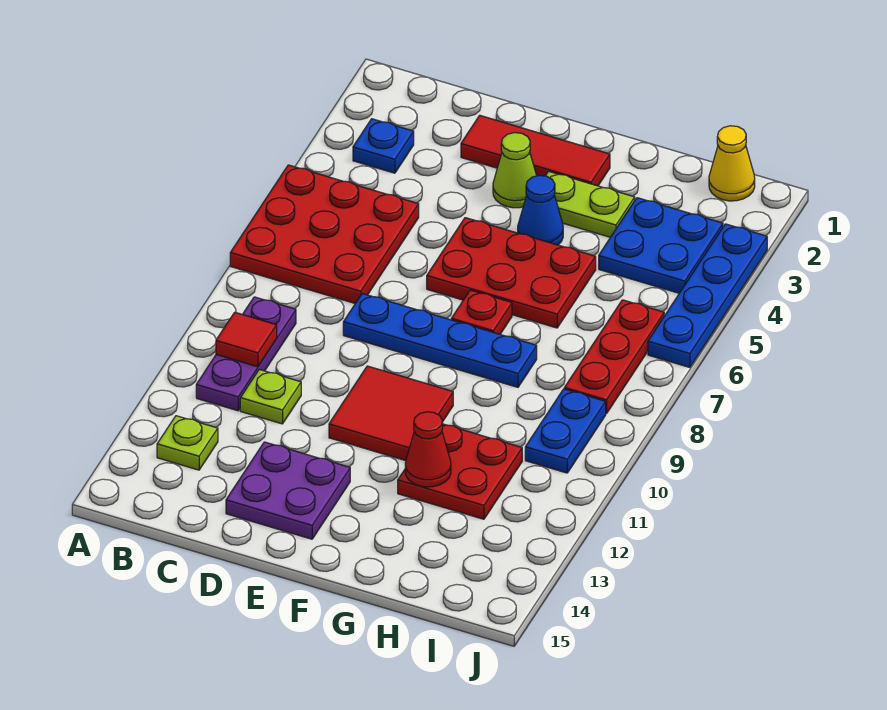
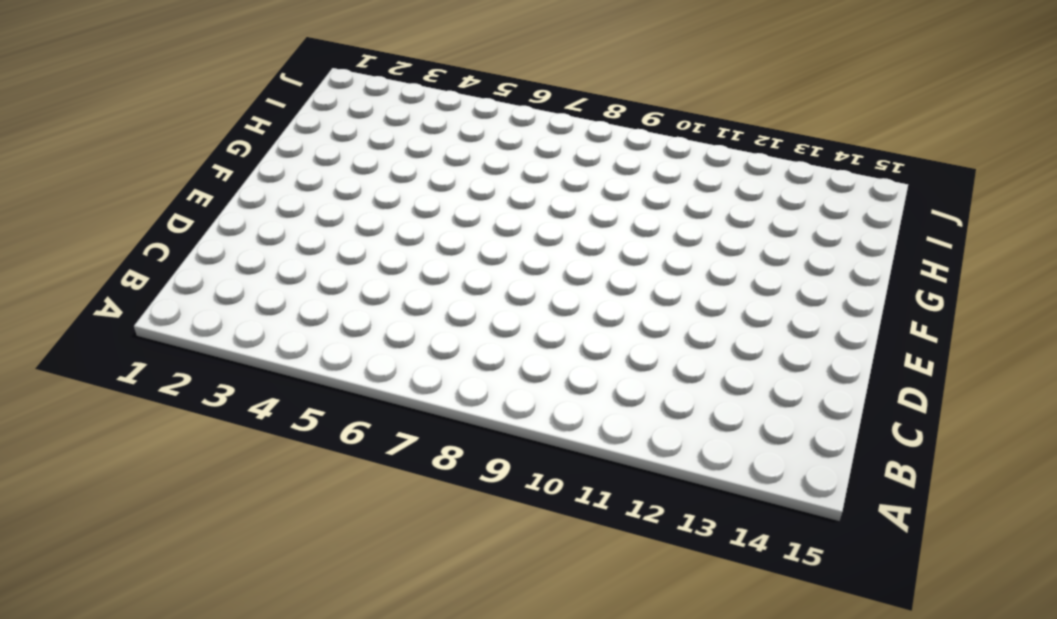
none -> red 3x3 plate [230,165,419,303]
none -> blue 1x1 plate [353,119,414,173]
none -> purple 1x3 plate [196,297,296,411]

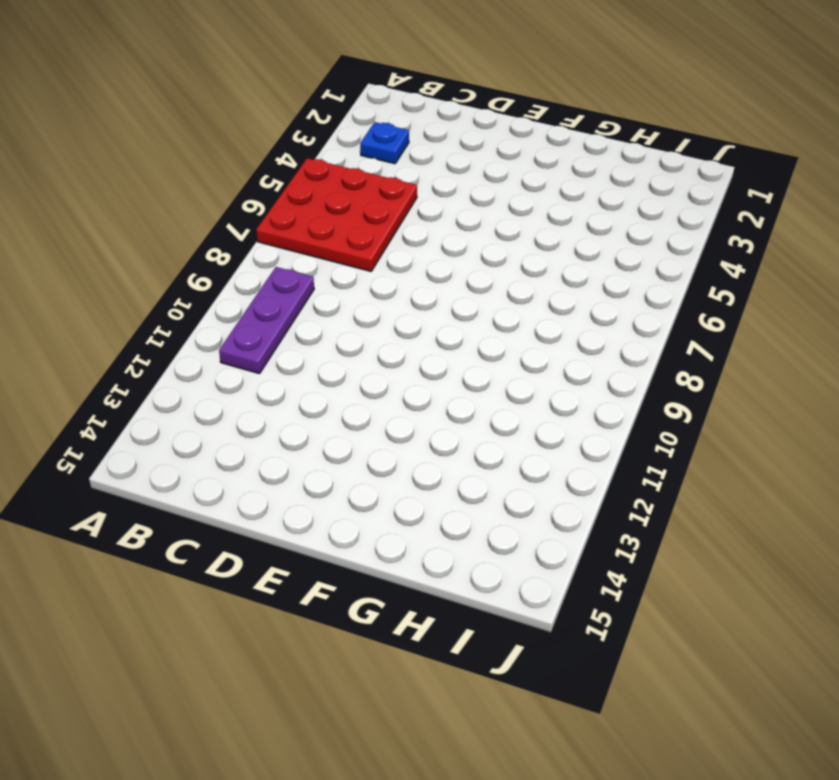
none -> lime 1x1 plate [157,416,218,470]
none -> lime 1x1 plate [240,369,301,424]
none -> red 1x3 tile [461,115,610,186]

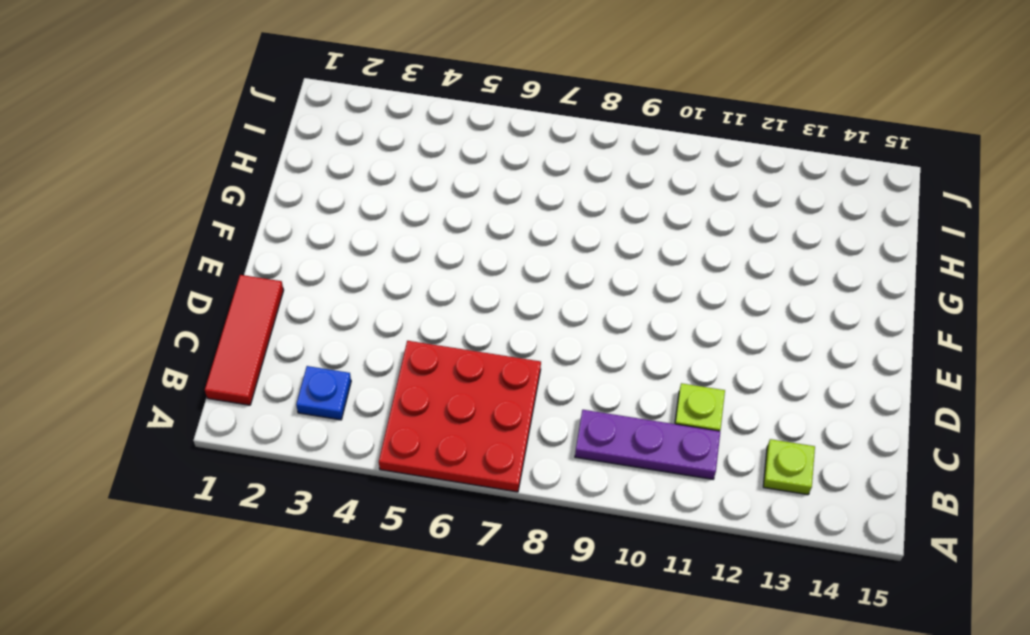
red 1x3 tile [205,275,284,405] -> red 1x3 tile moved to [461,115,610,186]
none -> blue 1x4 plate [343,294,537,387]
none -> purple 2x2 plate [226,442,350,539]
none -> lime 1x1 cone [493,133,537,208]

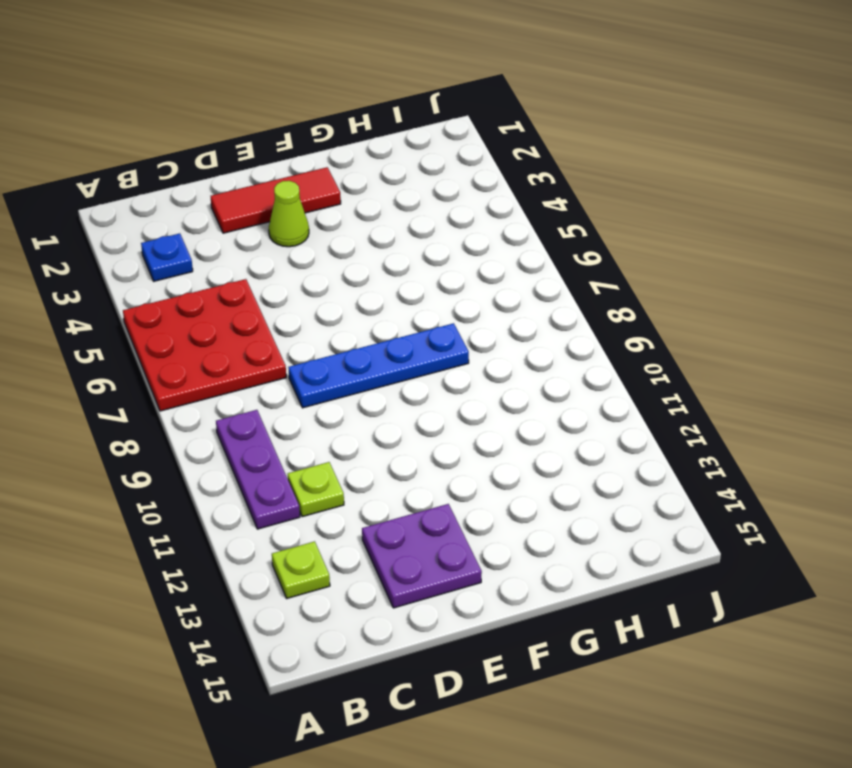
none -> red 2x3 plate [427,218,596,328]
none -> red 2x2 tile [329,366,453,461]
none -> lime 1x2 plate [546,171,635,237]

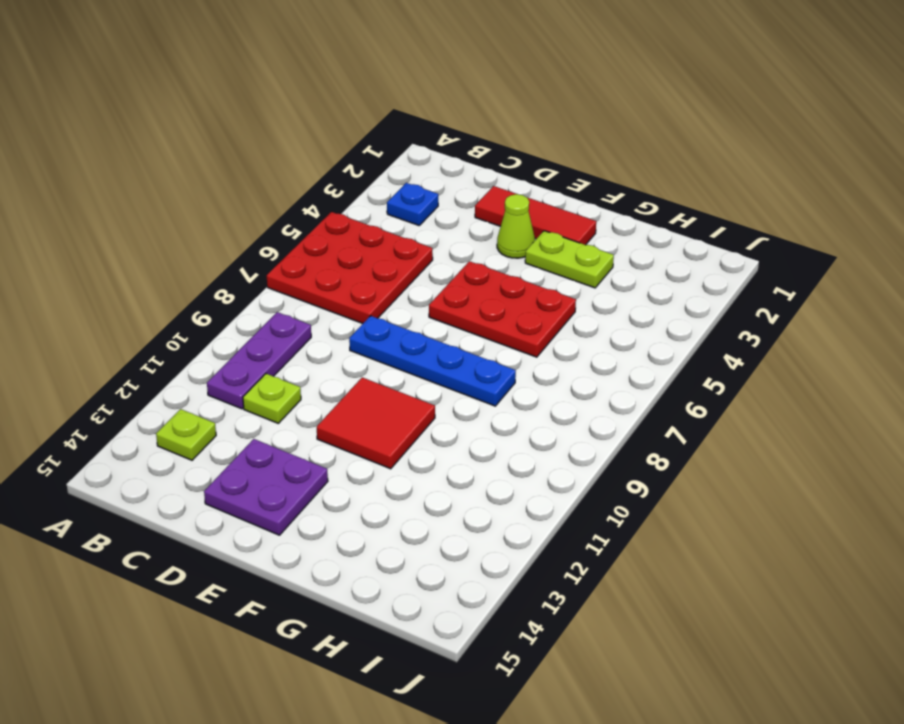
none -> blue 1x1 cone [518,175,563,245]
none -> red 1x1 plate [451,290,512,334]
none -> red 2x2 plate [398,424,522,519]

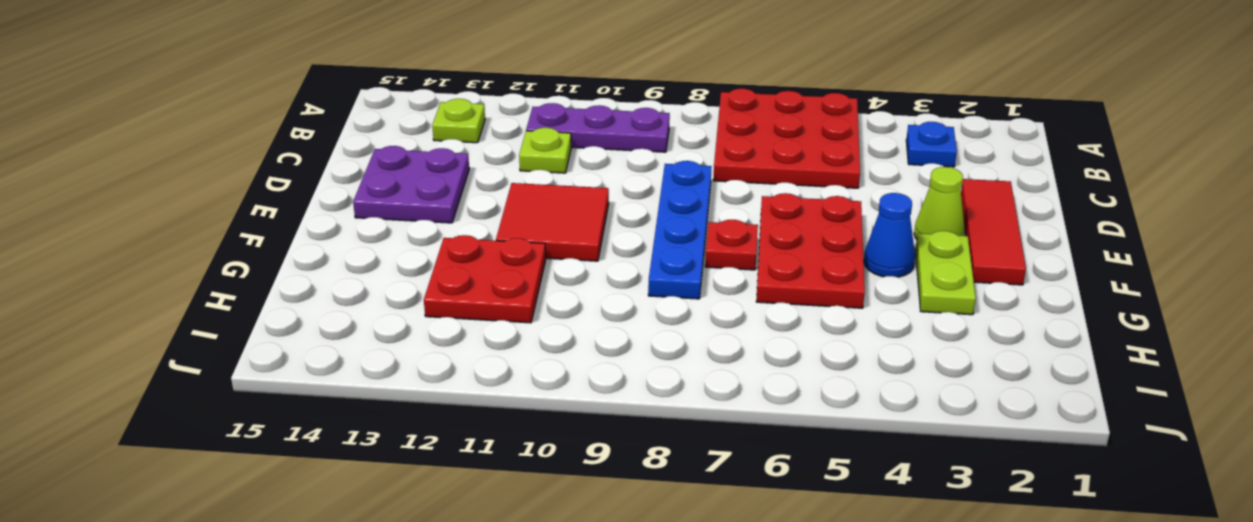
none -> blue 2x2 plate [599,198,723,293]
none -> yellow 1x1 cone [709,126,755,201]
none -> red 1x3 plate [564,300,664,414]

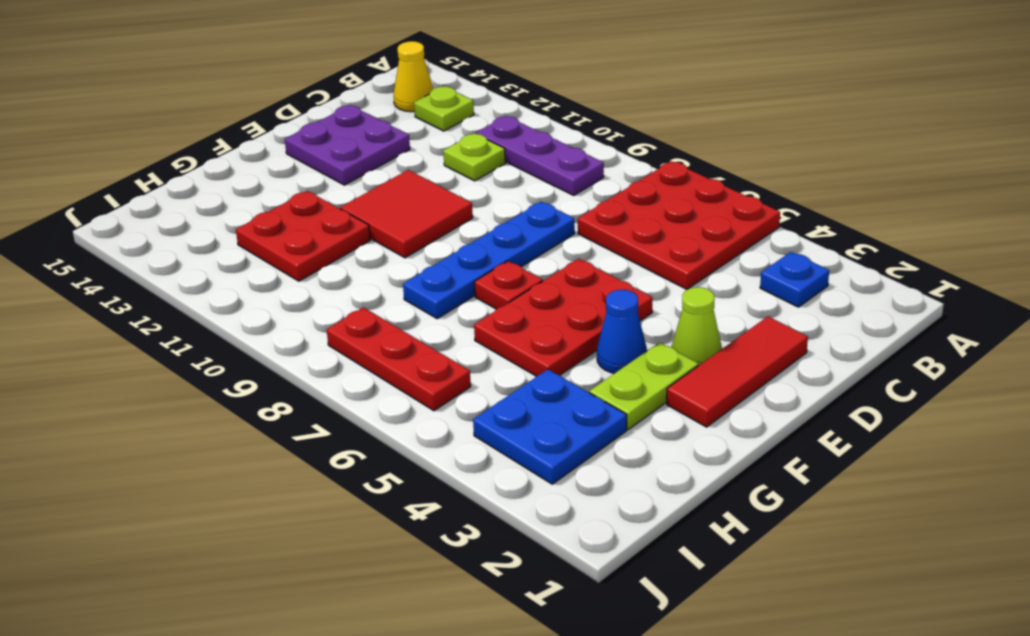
yellow 1x1 cone [394,41,433,112] -> yellow 1x1 cone moved to [709,126,755,201]
none -> blue 1x2 plate [525,389,606,473]
none -> blue 1x4 plate [648,224,767,367]
none -> red 1x1 tile [216,312,277,367]

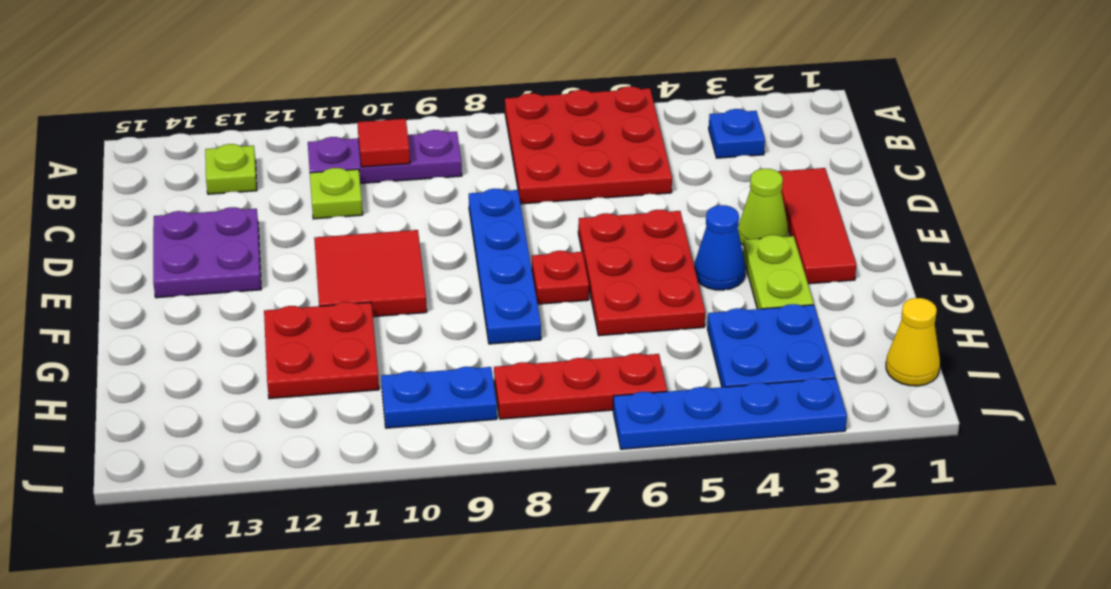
none -> red 1x1 cone [405,412,451,487]

